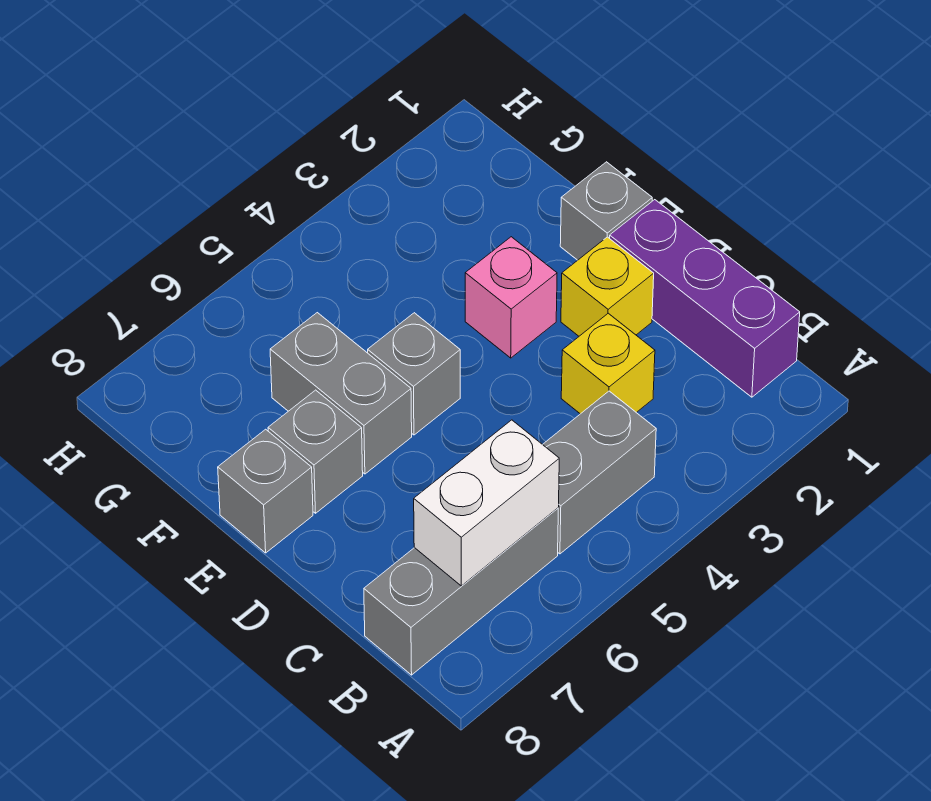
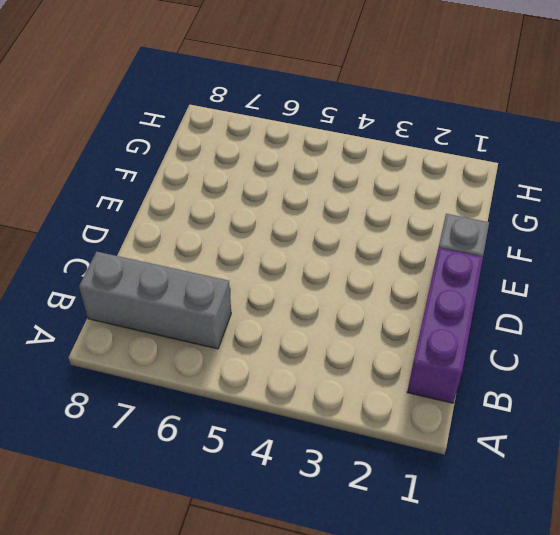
none -> grey 1x2 brick [543,391,656,554]
none -> yellow 1x1 brick [561,313,655,414]
none -> yellow 1x1 brick [561,237,654,336]

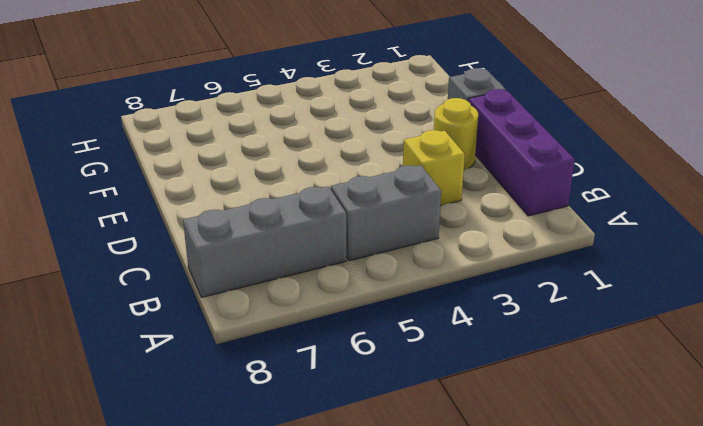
yellow 1x1 round brick [434,98,478,170] -> yellow 1x1 brick [561,237,654,336]
none -> pink 1x1 brick [465,237,557,358]
none -> grey 1x1 brick [368,313,460,435]
none -> grey 1x2 brick [270,313,412,474]

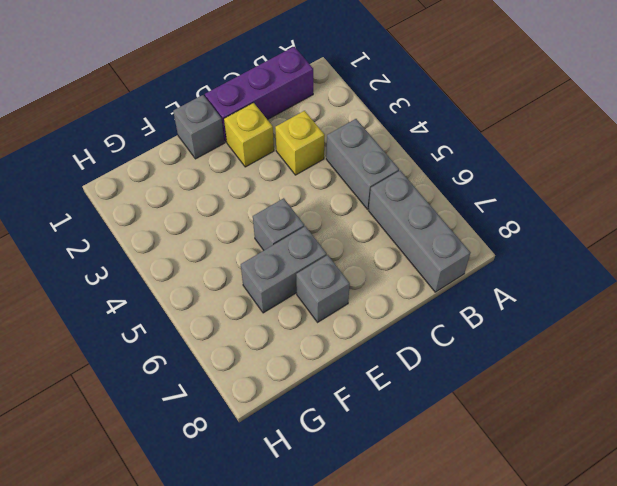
none -> pink 1x1 brick [465,237,557,358]
none -> grey 1x1 brick [218,429,313,553]
none -> white 1x2 brick [414,420,559,586]

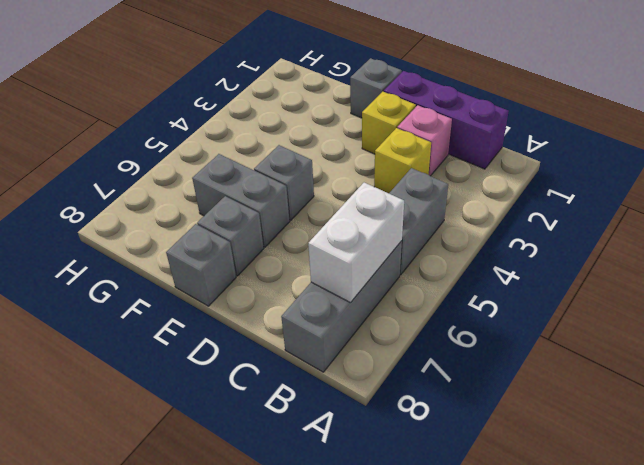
pink 1x1 brick [397,105,452,176] -> pink 1x1 brick moved to [465,237,557,358]

